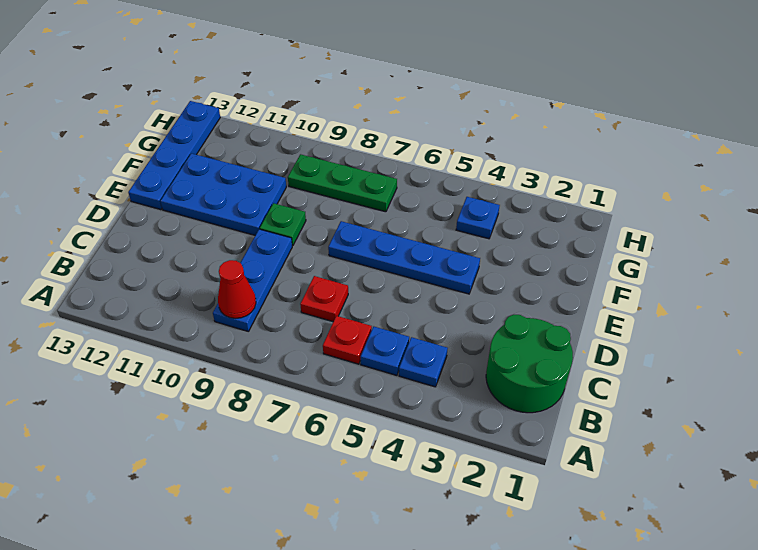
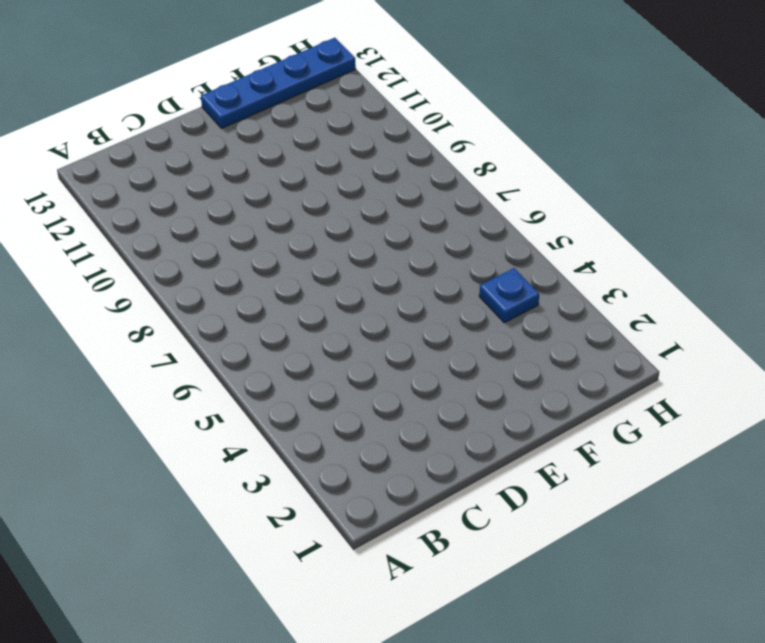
none -> green 2x2 round brick [486,315,573,413]
none -> blue 1x1 plate [399,337,448,387]
none -> blue 1x1 plate [361,327,409,375]

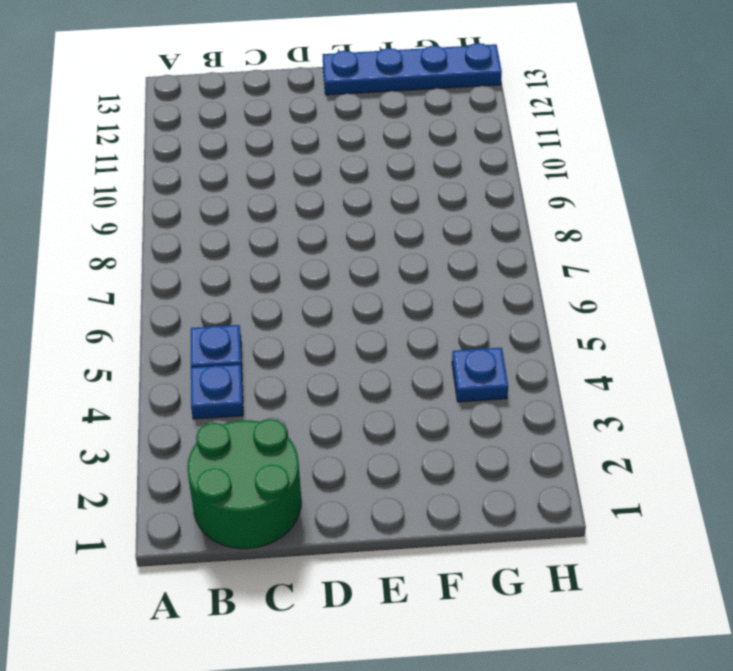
none -> red 1x1 plate [323,316,372,364]
none -> blue 1x3 plate [213,229,292,331]
none -> red 1x1 plate [300,276,348,322]

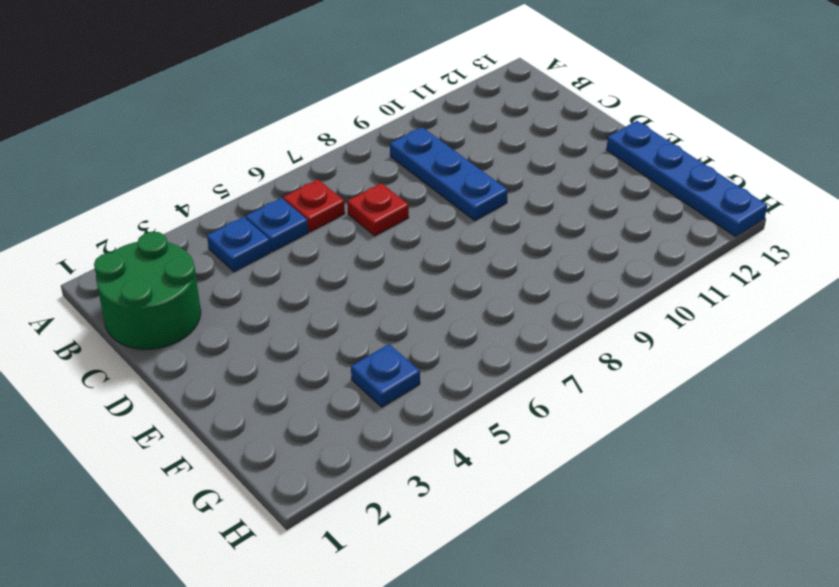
none -> blue 1x4 plate [328,221,480,294]
none -> green 1x1 plate [260,203,306,246]
none -> blue 2x3 plate [160,153,286,235]

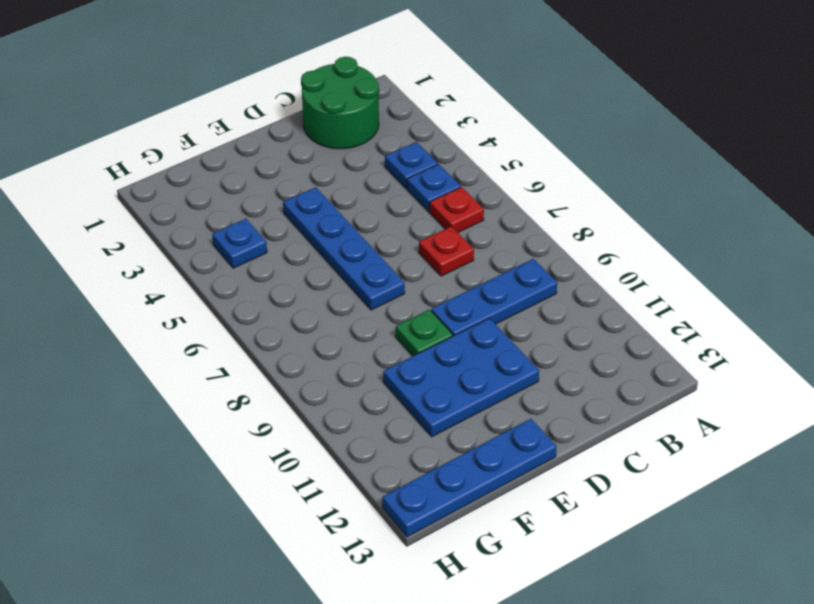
blue 2x3 plate [383,318,539,437] -> blue 2x3 plate turned to [160,153,286,235]
none -> green 1x3 plate [288,154,397,212]
none -> red 1x1 cone [218,260,256,318]

